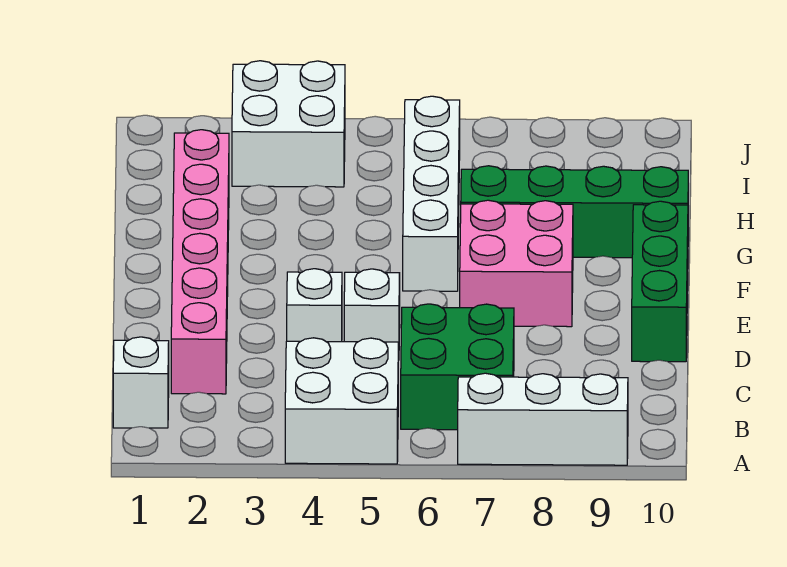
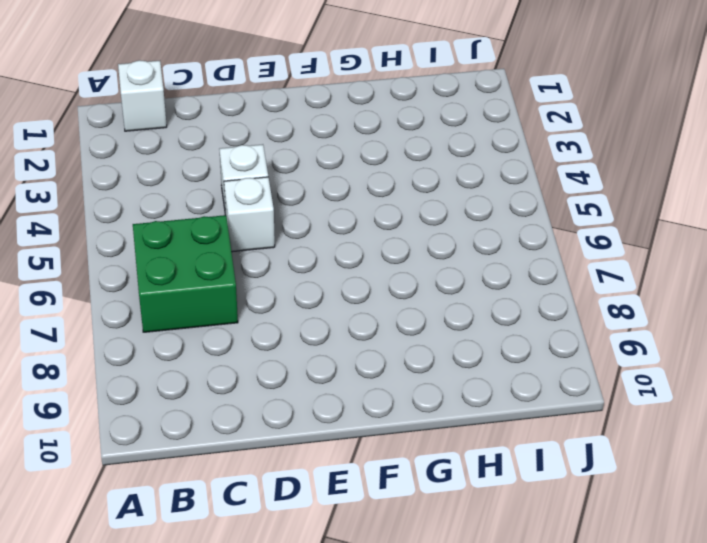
none -> white 2x2 brick [285,338,398,464]
none -> white 1x3 brick [458,373,628,465]
none -> pink 1x6 brick [171,130,229,394]

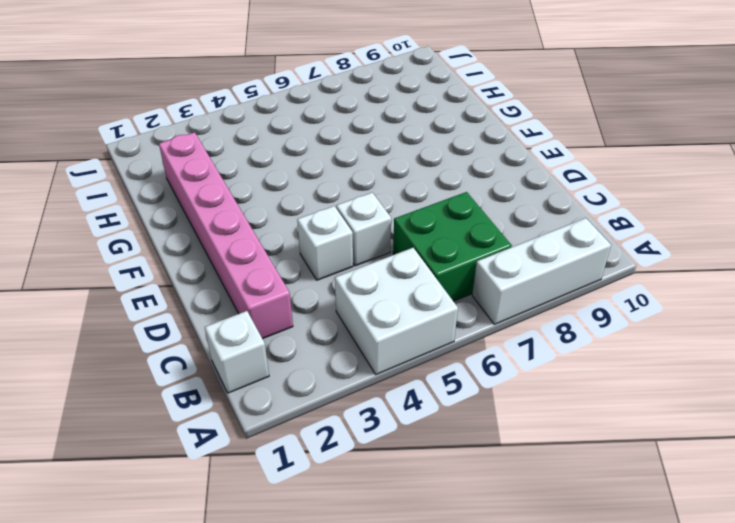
none -> green 1x3 brick [632,201,688,362]
none -> pink 2x2 brick [460,200,573,327]
none -> white 1x4 brick [403,96,460,291]

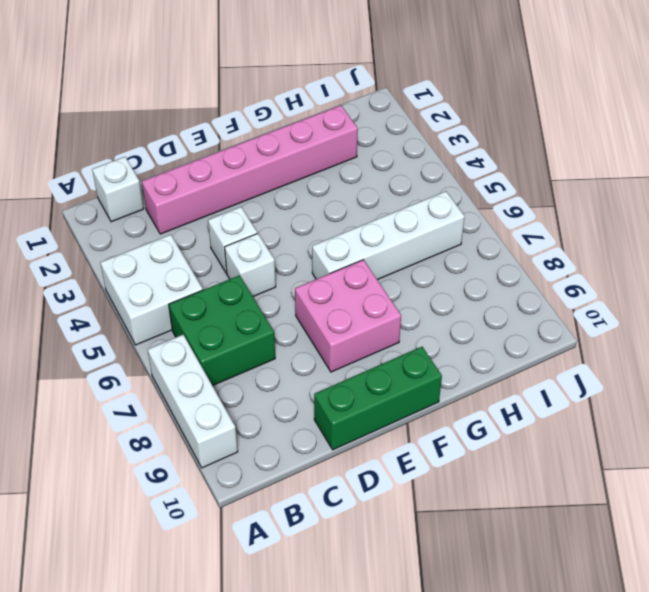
none -> green 1x4 brick [461,166,688,258]
none -> white 2x2 brick [232,61,345,187]

